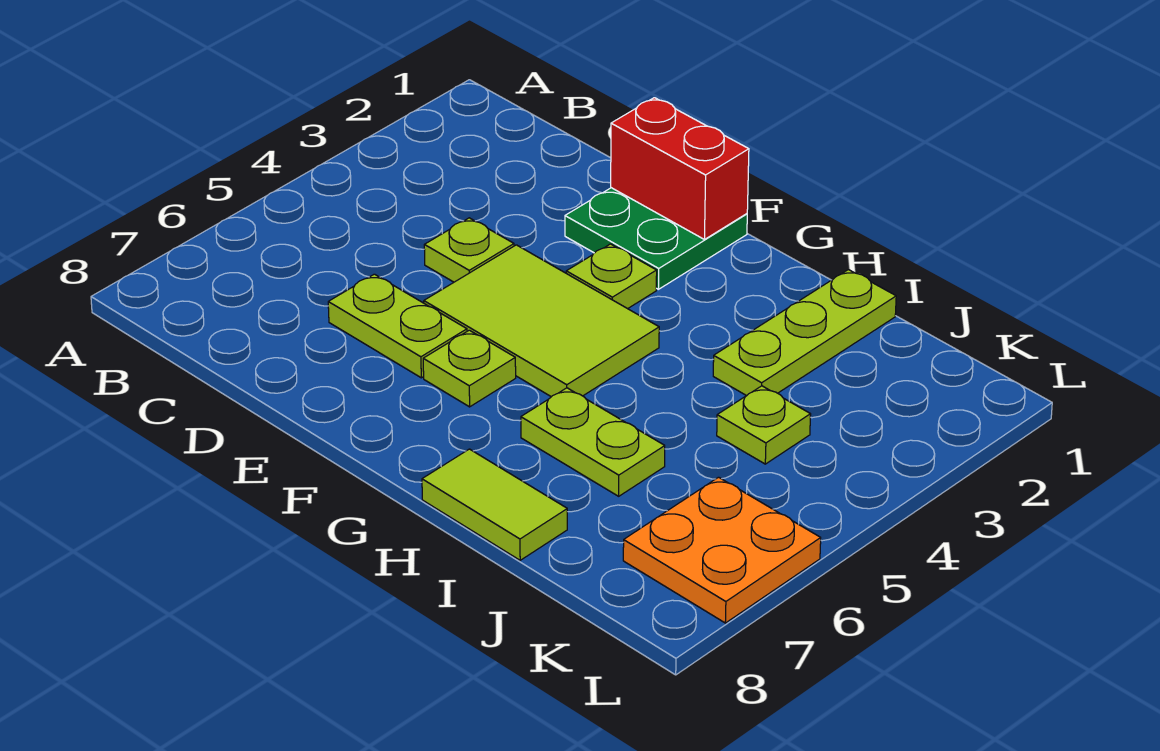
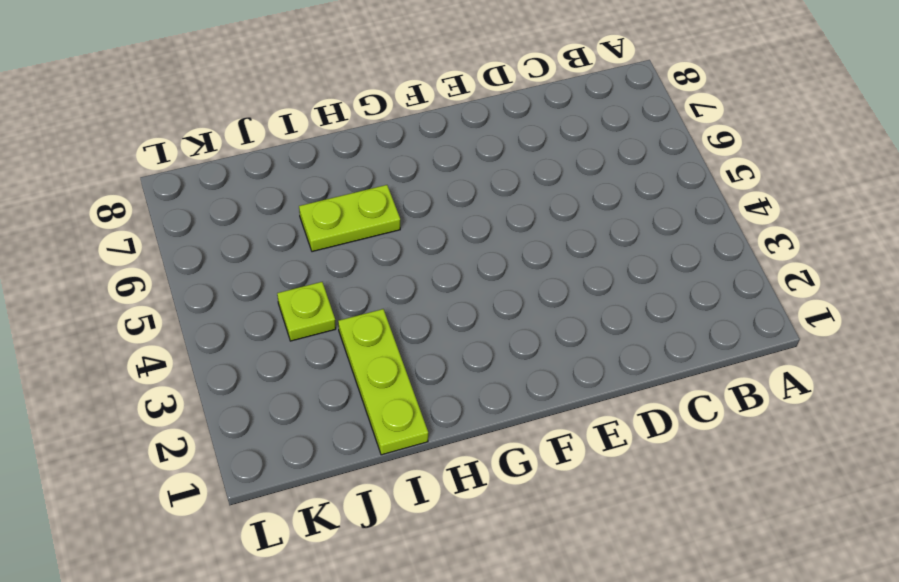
none -> lime 1x1 plate [424,218,514,282]
none -> lime 1x2 plate [328,274,467,378]
none -> green 2x2 plate [565,188,747,289]

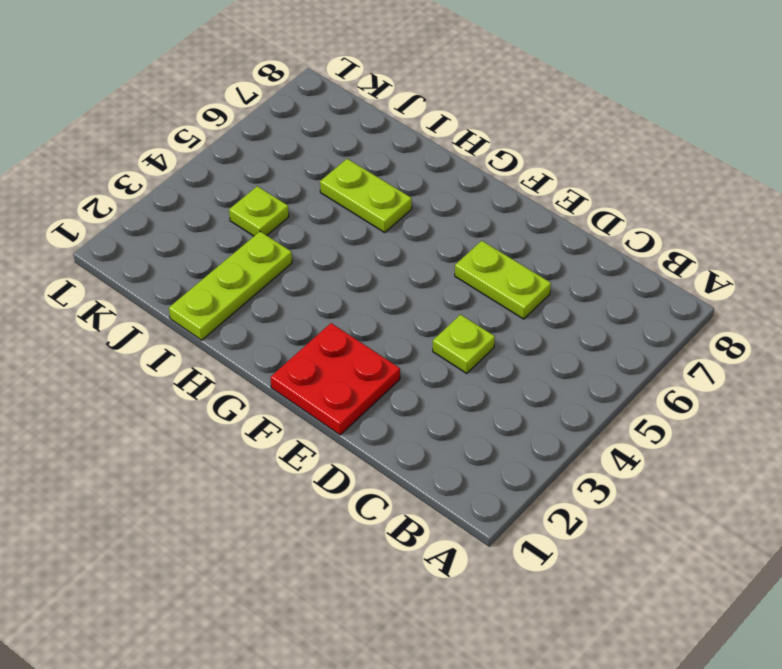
red 2x2 plate [271,323,400,435] -> green 2x2 plate [565,188,747,289]
none -> lime 2x3 tile [424,245,659,397]
none -> lime 1x1 plate [566,244,657,309]
none -> lime 1x1 plate [423,330,516,407]

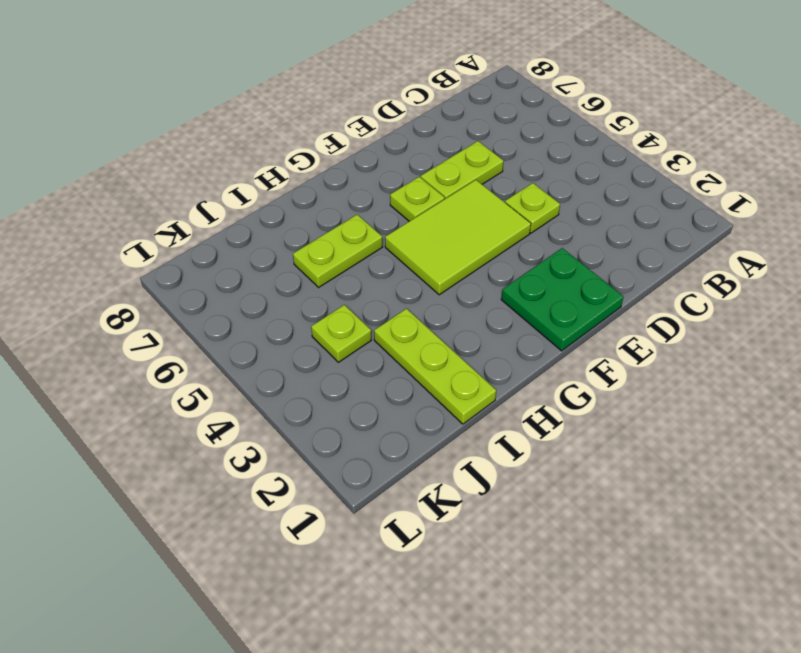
none -> lime 1x1 plate [566,244,657,309]
none -> lime 1x2 tile [422,449,567,560]
none -> orange 2x2 plate [623,477,821,623]

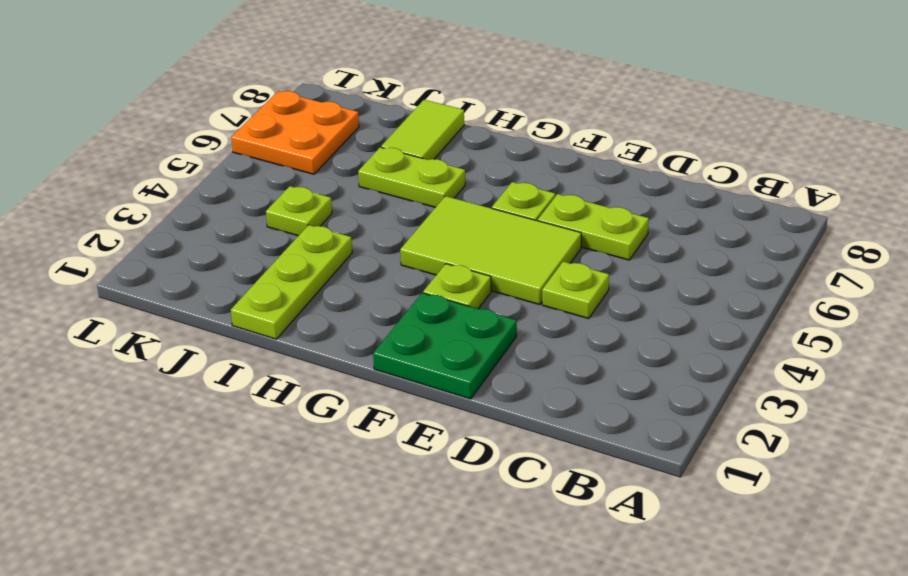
lime 1x2 tile [381,100,464,160] -> lime 1x2 tile turned to [422,449,567,560]
none -> red 1x2 brick [611,98,749,239]

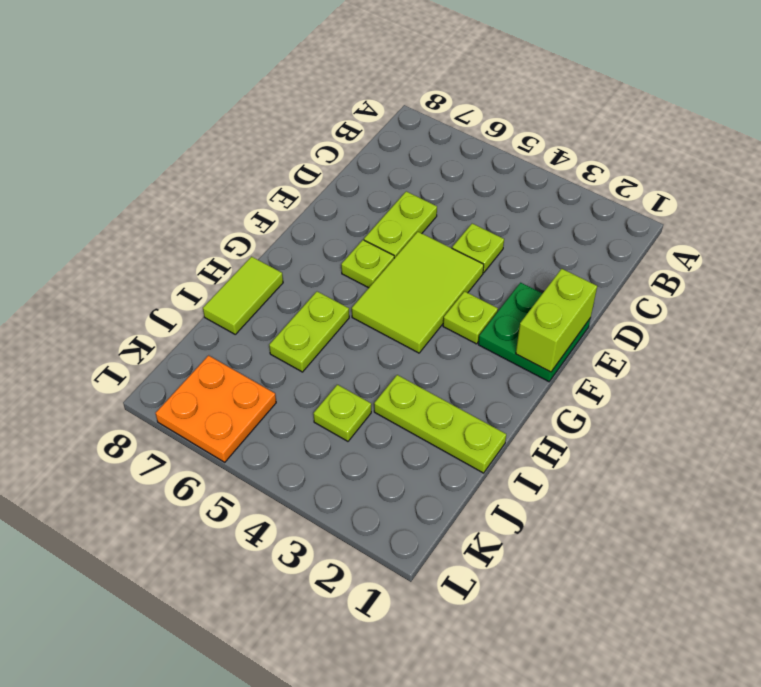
lime 1x2 brick [516,269,597,372] -> red 1x2 brick [611,98,749,239]

